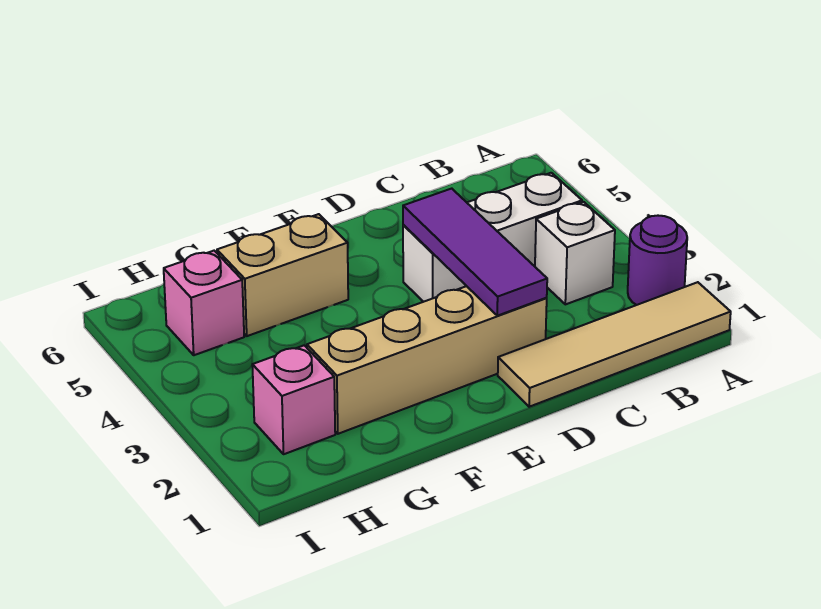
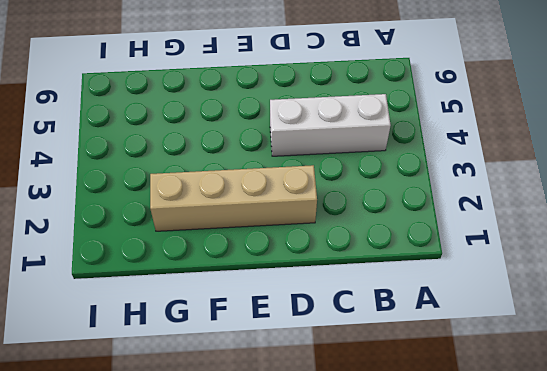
none -> tan 1x4 tile [498,282,731,407]
none -> purple 1x1 round brick [628,216,687,305]

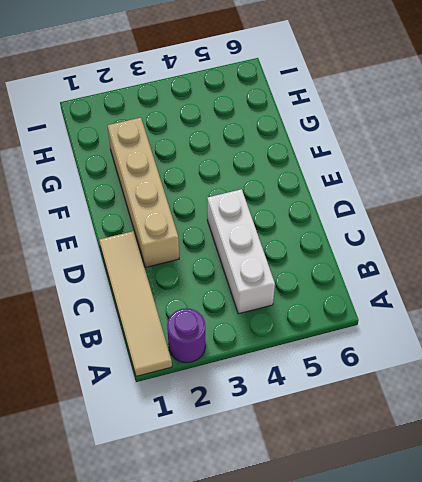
none -> white 1x1 brick [535,202,615,304]
none -> tan 1x2 brick [217,214,348,336]

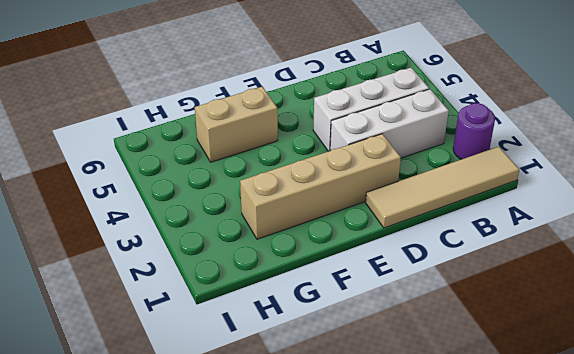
white 1x3 brick [330,89,449,158] -> white 1x1 brick [535,202,615,304]
none -> pink 1x1 brick [252,345,335,454]
none -> pink 1x1 brick [164,251,244,355]

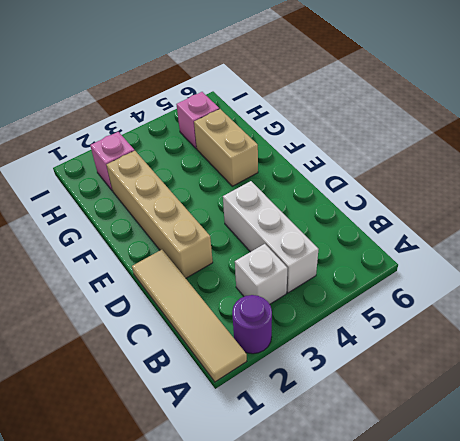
none -> purple 1x3 tile [403,189,547,316]

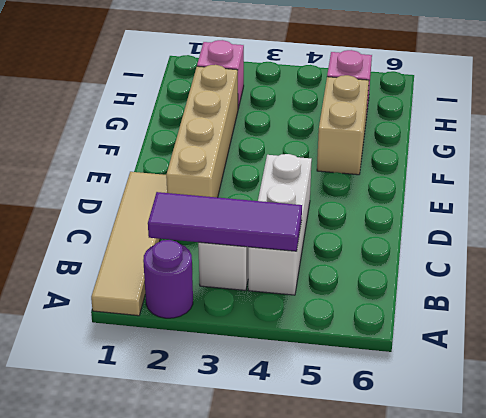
purple 1x3 tile [148,192,302,251] -> purple 1x3 tile moved to [403,189,547,316]

